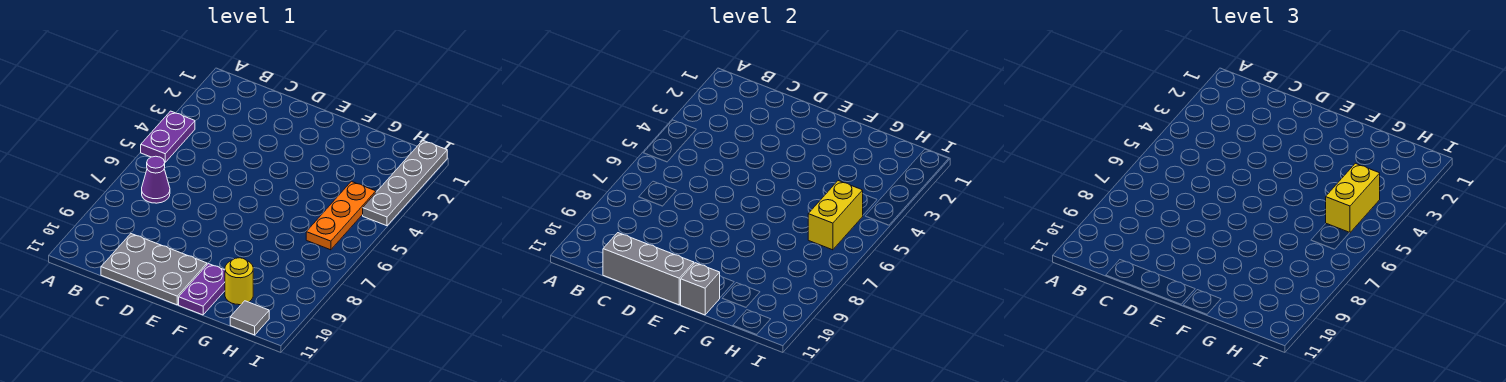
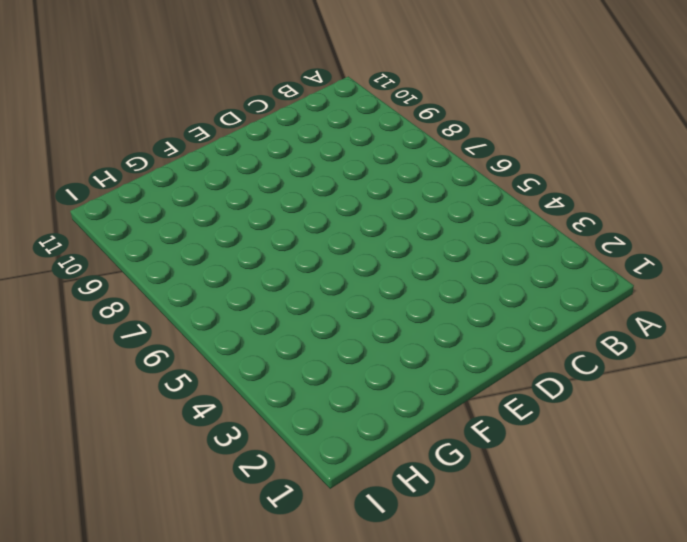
none -> purple 1x2 plate [141,111,195,162]
none -> purple 1x1 cone [142,156,170,203]
none -> grey 2x3 plate [101,234,207,305]

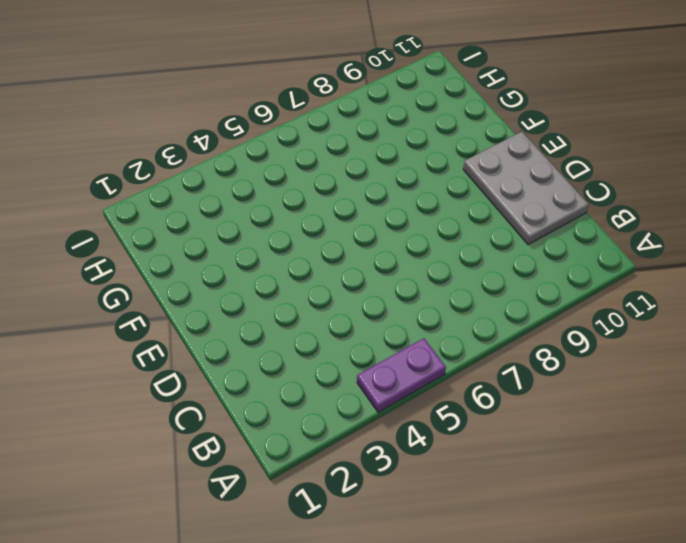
none -> purple 1x1 cone [142,156,170,203]
none -> purple 1x2 plate [179,264,225,315]
none -> yellow 1x1 round brick [225,258,253,305]

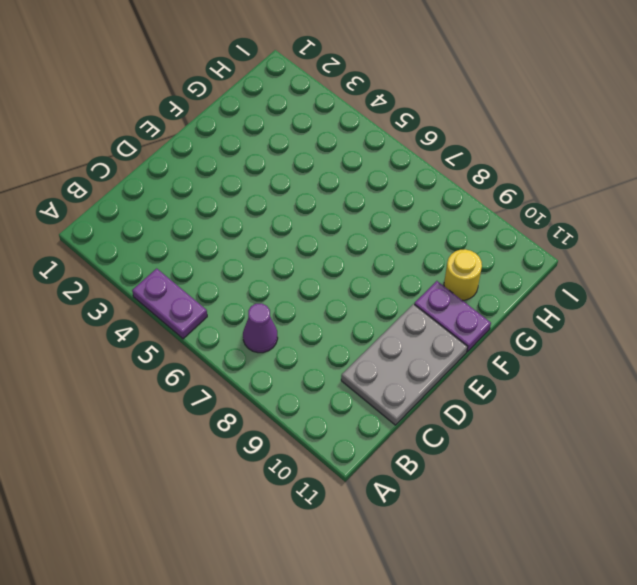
none -> orange 1x3 plate [306,181,376,250]
none -> grey 1x1 tile [230,301,269,335]
none -> grey 1x4 plate [363,141,447,226]

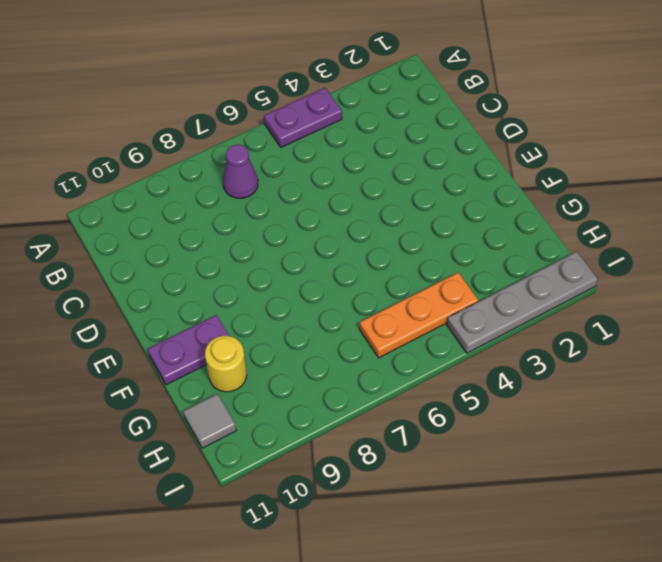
none -> grey 2x3 plate [101,234,207,305]
none -> grey 1x3 brick [603,233,694,305]
none -> grey 1x1 brick [681,263,720,315]

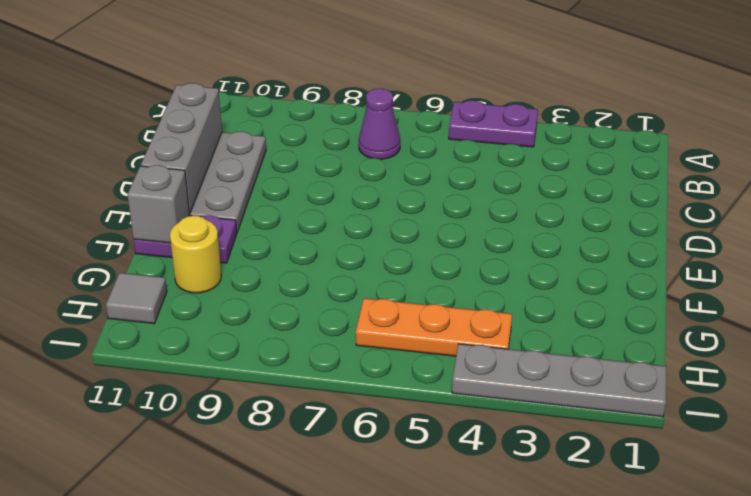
none -> yellow 1x2 brick [808,181,863,250]
none -> yellow 1x2 brick [1326,163,1380,233]

